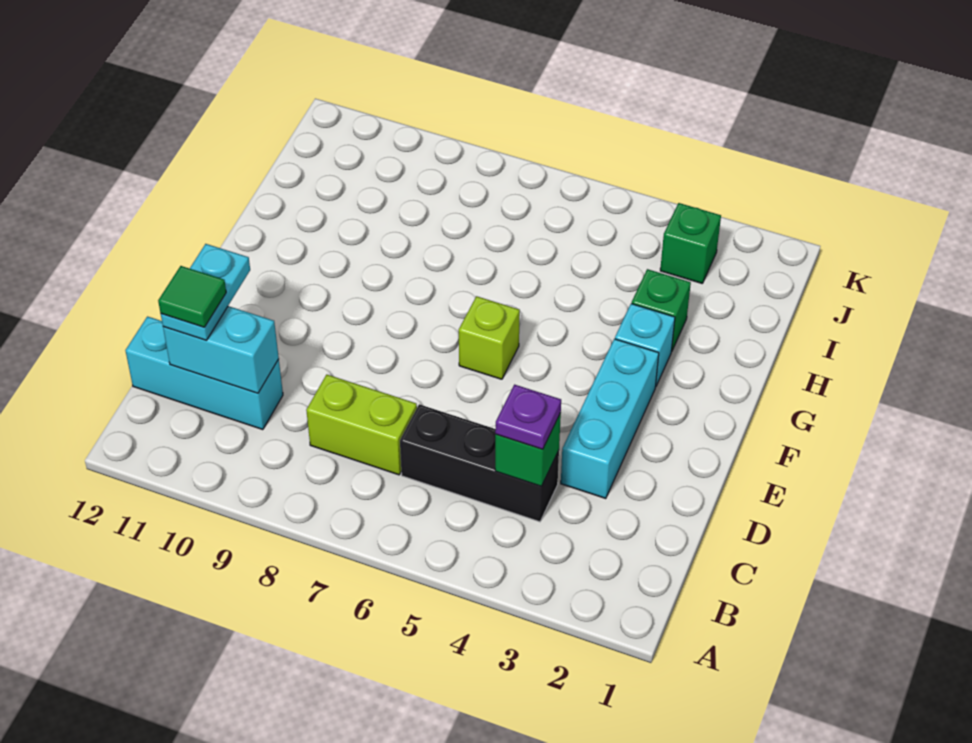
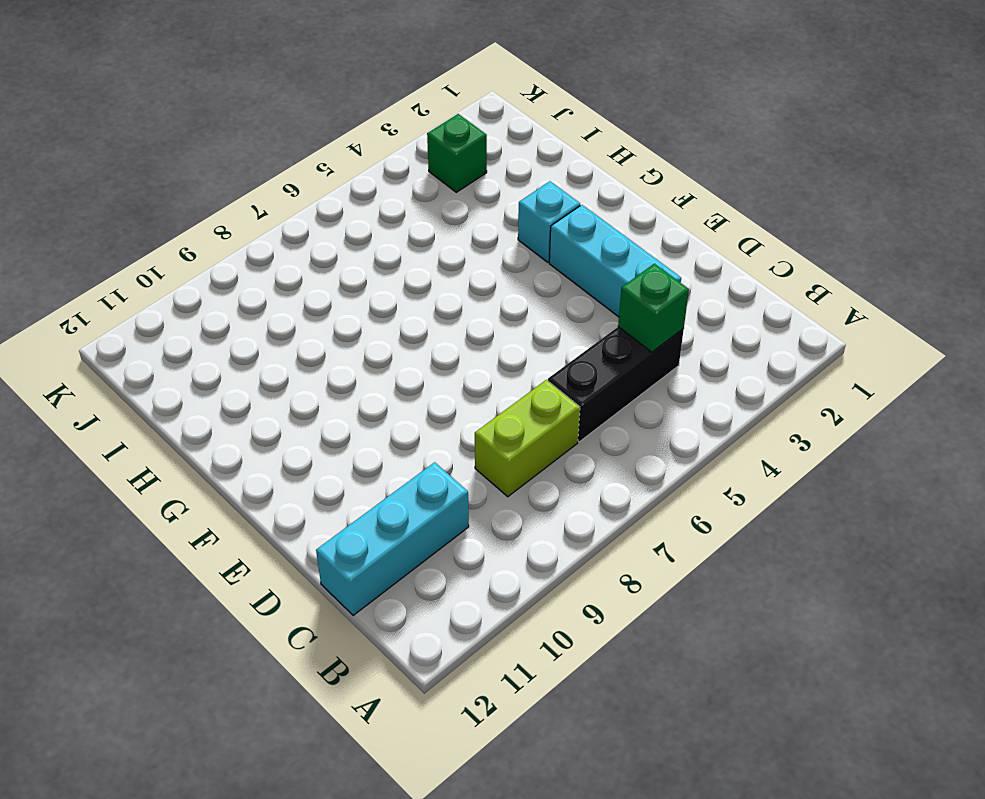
none -> lime 1x1 brick [459,296,520,379]
none -> green 1x1 brick [632,269,691,352]
none -> cyan 1x2 brick [163,306,279,393]

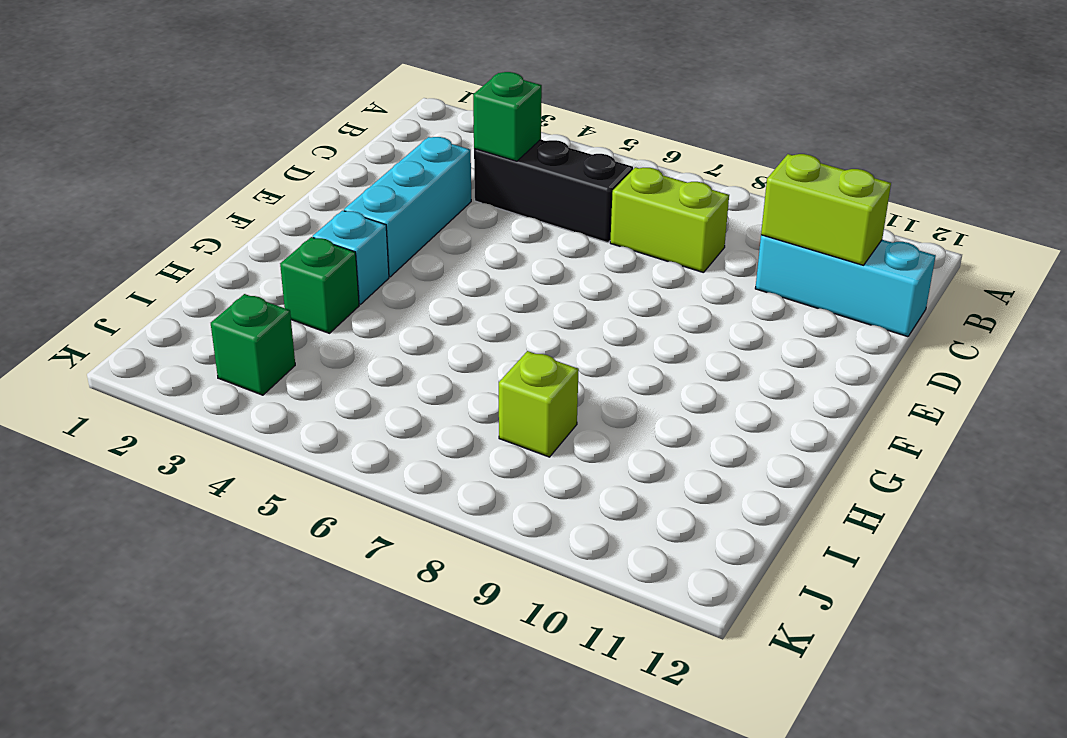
lime 1x2 brick [761,154,891,265] -> cyan 1x2 brick [163,306,279,393]
lime 1x1 brick [499,351,579,457] -> lime 1x1 brick moved to [459,296,520,379]
none -> purple 1x1 plate [495,385,561,449]
none -> cyan 1x2 plate [161,244,250,340]
none -> green 1x1 tile [158,266,226,327]

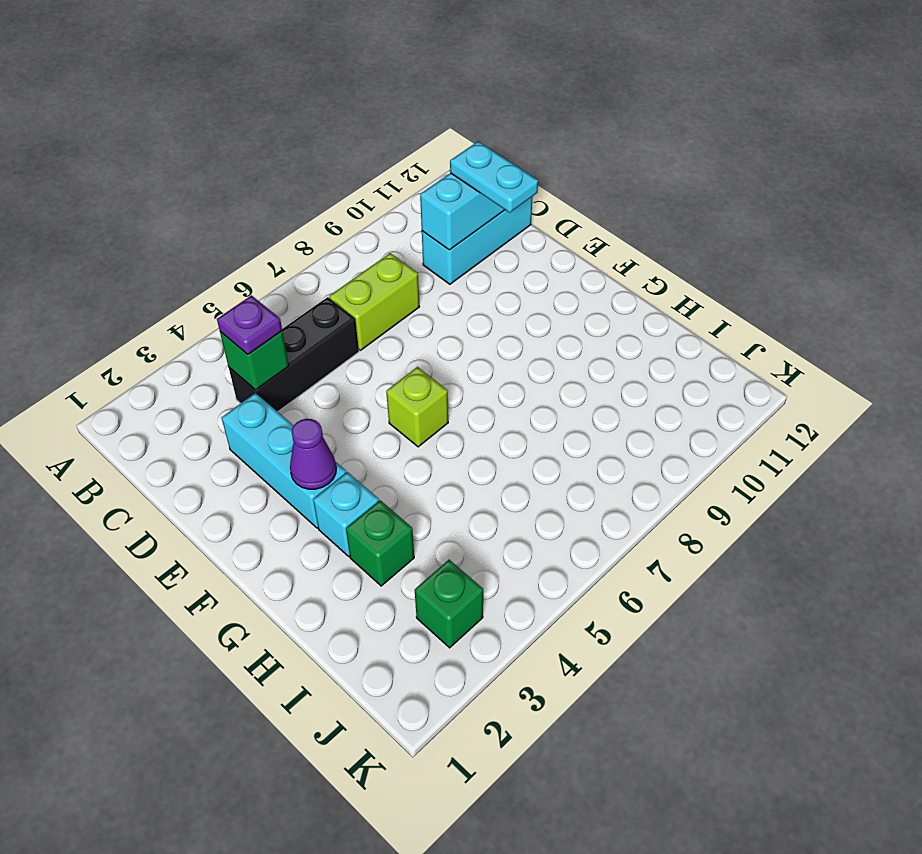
purple 1x1 cone [290,419,336,489] -> none
none -> green 1x1 tile [158,266,226,327]

